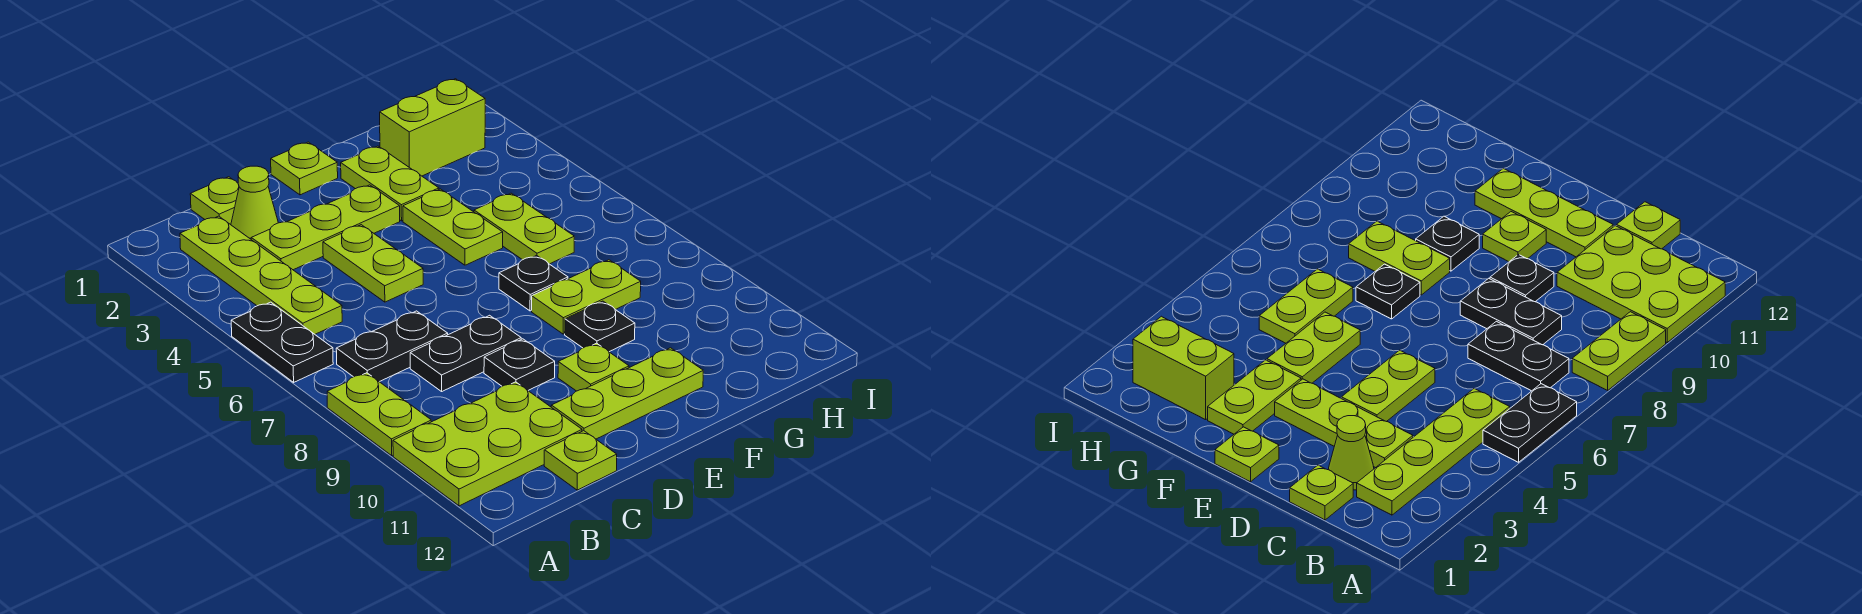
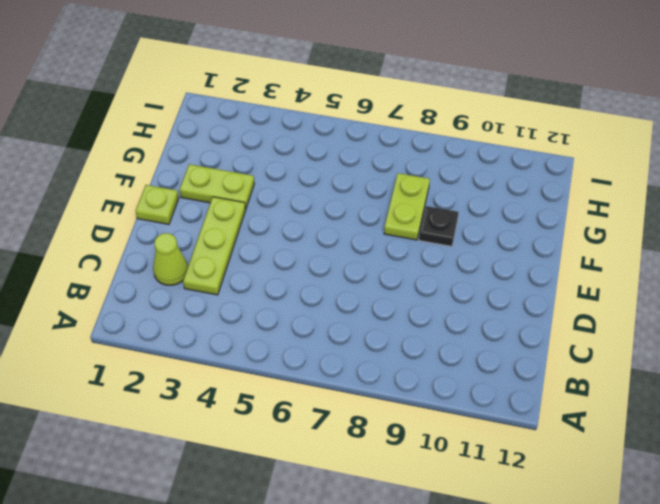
none -> black 1x2 plate [231,302,333,382]
none -> lime 1x2 plate [327,373,431,455]
none -> lime 2x3 plate [393,382,582,506]

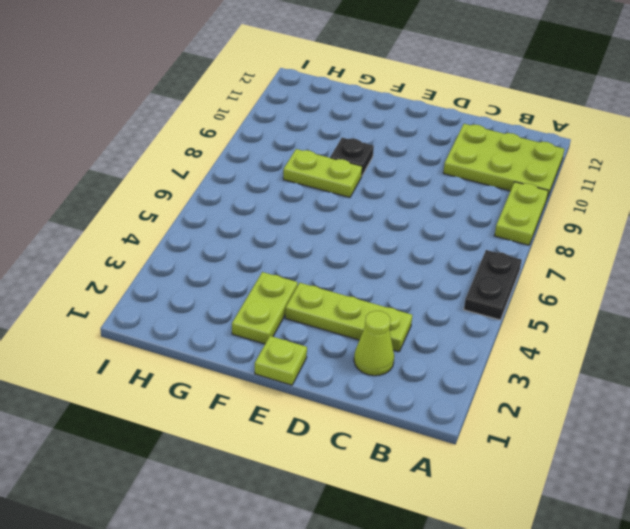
none -> lime 1x4 plate [180,216,342,334]
none -> black 1x2 plate [336,311,448,382]
none -> lime 1x1 plate [190,177,239,225]

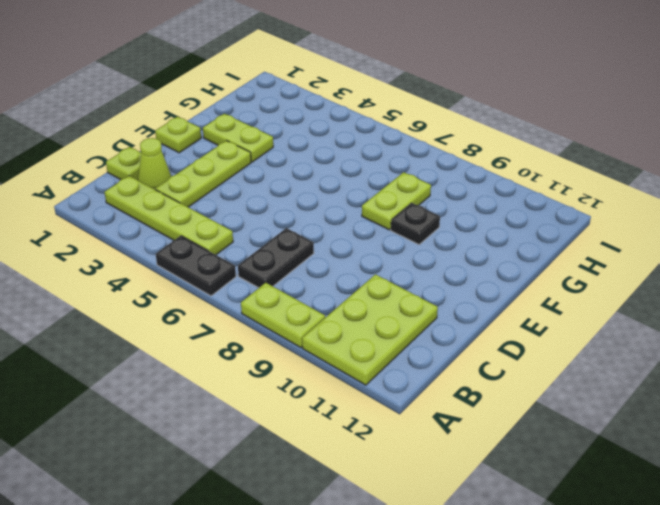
none -> black 1x2 plate [410,315,521,391]
none -> lime 1x1 plate [544,431,617,490]
none -> lime 1x2 plate [323,225,423,302]

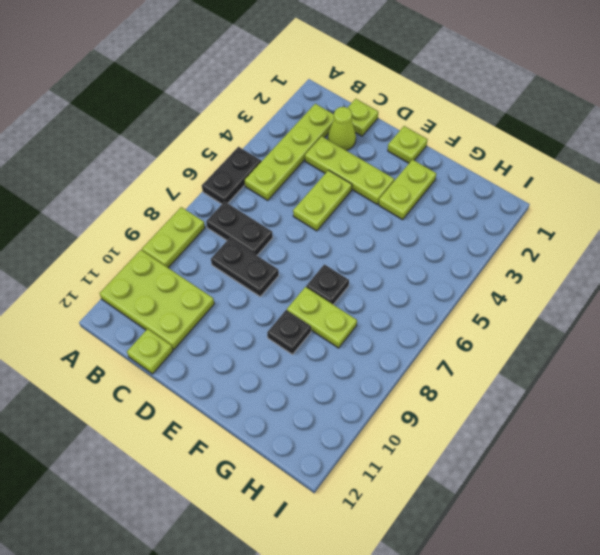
none -> black 1x1 plate [484,339,555,390]
none -> lime 1x3 plate [551,348,703,439]
none -> lime 1x1 plate [558,343,629,391]

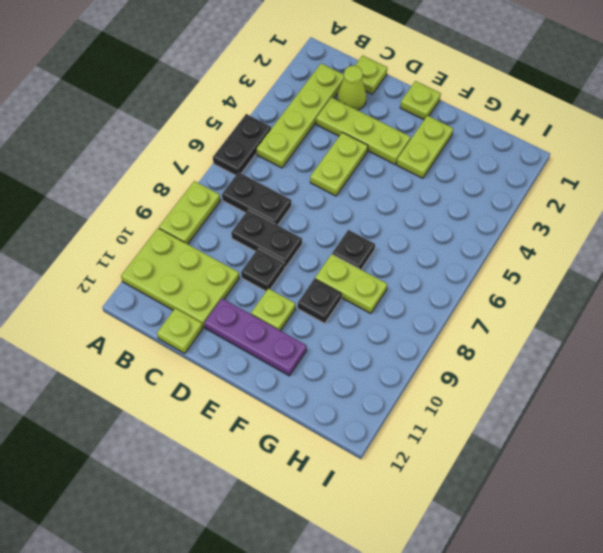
purple 1x3 plate [204,298,307,376] -> lime 1x3 plate [551,348,703,439]
none -> lime 1x2 plate [403,189,503,265]
none -> lime 1x2 brick [380,79,485,176]
none -> lime 1x2 plate [474,193,574,264]

